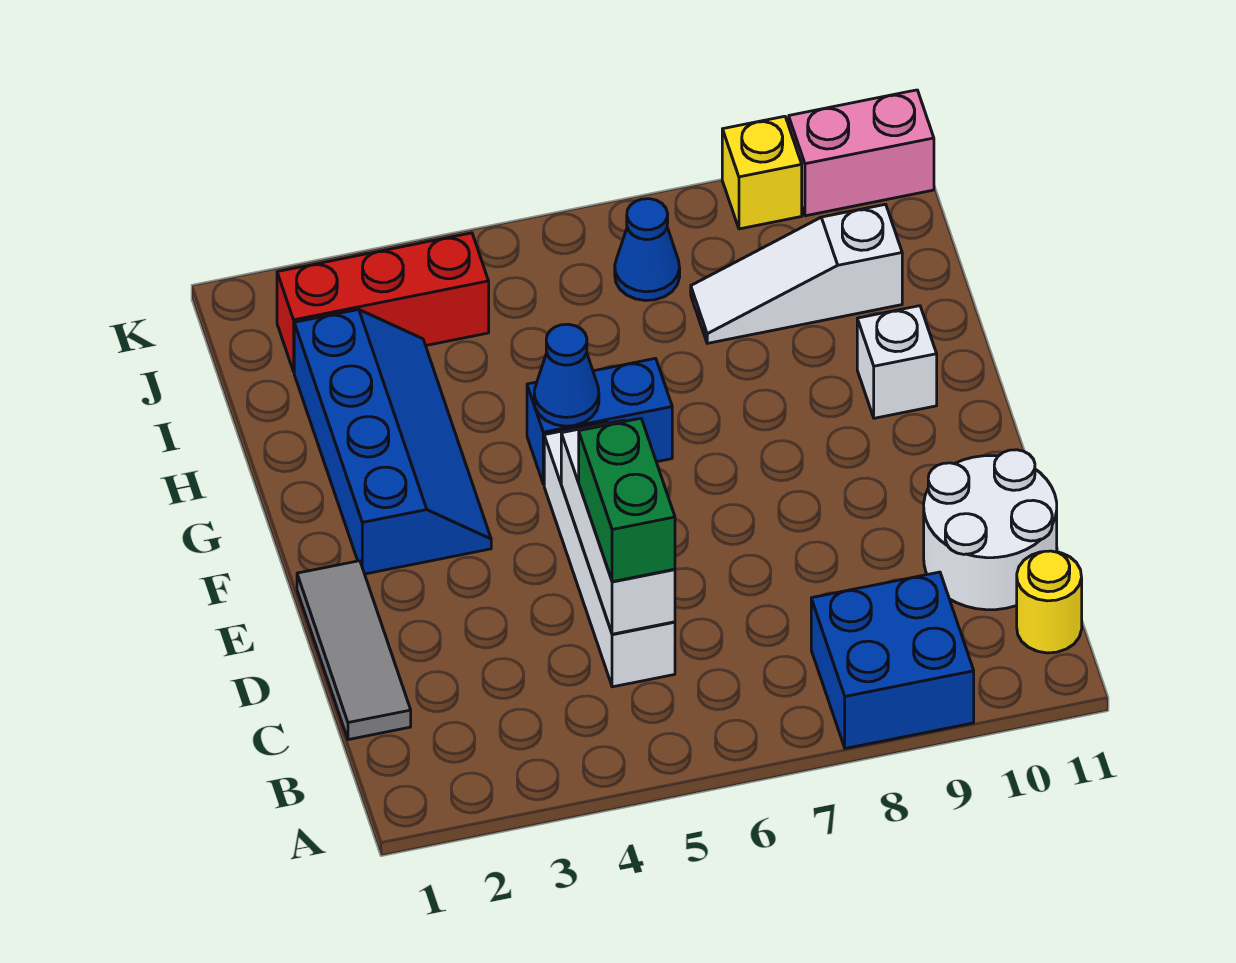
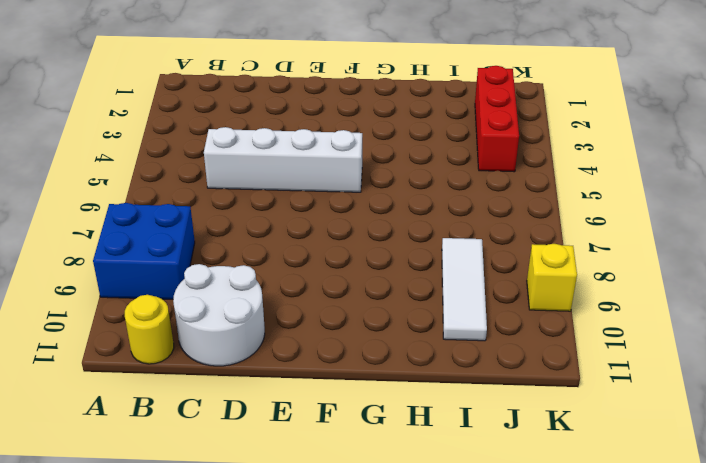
white 1x3 tile [442,238,487,341] -> white 1x3 slope [691,204,902,343]
none -> grey 1x3 tile [297,561,411,740]
none -> blue 2x4 slope [294,310,491,574]
none -> blue 1x2 brick [527,358,672,484]

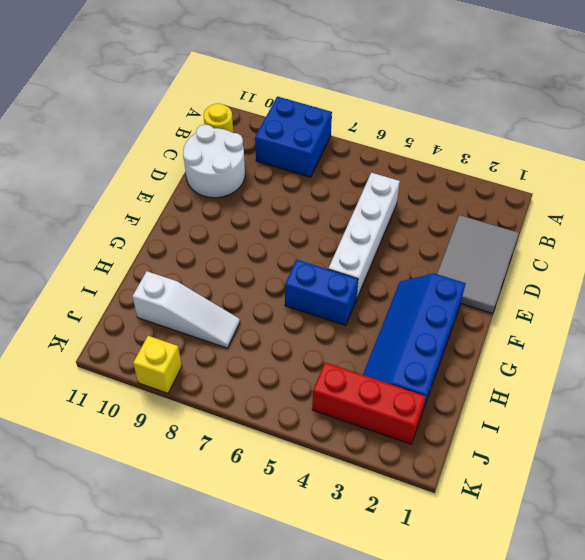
grey 2x3 tile [437,215,519,313] -> grey 1x3 tile [297,561,411,740]
none -> white 1x1 brick [857,306,937,418]
none -> blue 1x1 cone [615,199,680,301]
none -> pink 1x2 brick [789,90,934,216]

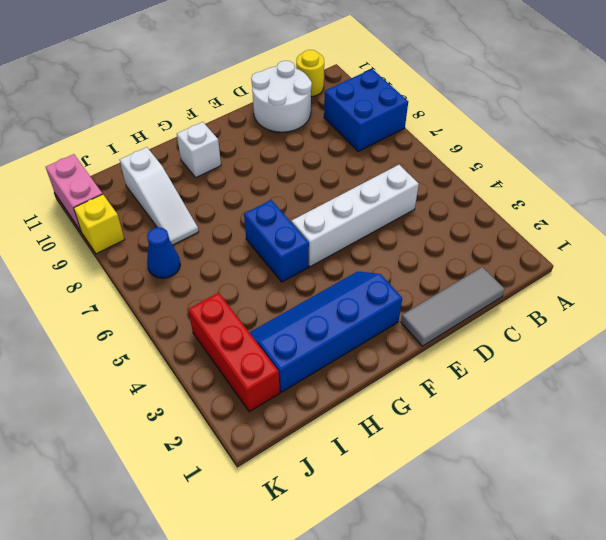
none -> white 1x3 brick [561,420,675,634]
none -> blue 1x1 cone [534,324,599,426]
none -> green 1x2 brick [579,418,675,582]

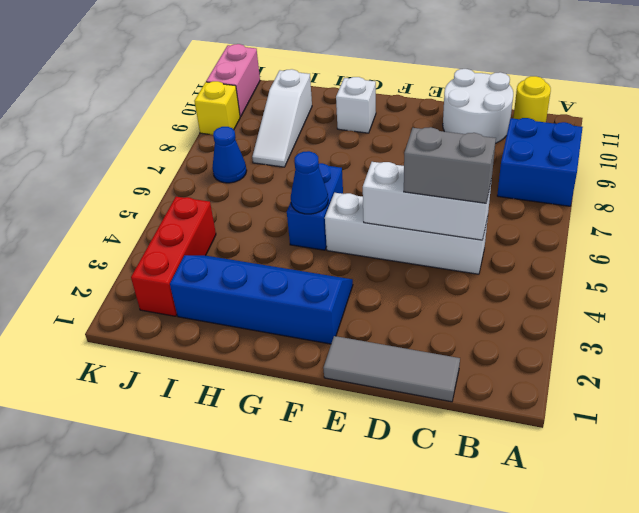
grey 1x2 brick [404,127,496,203] -> green 1x2 brick [579,418,675,582]

